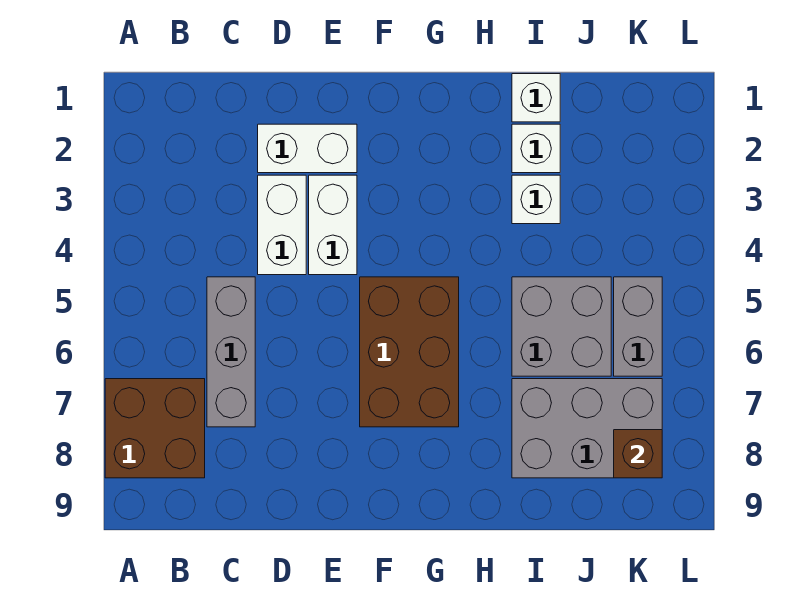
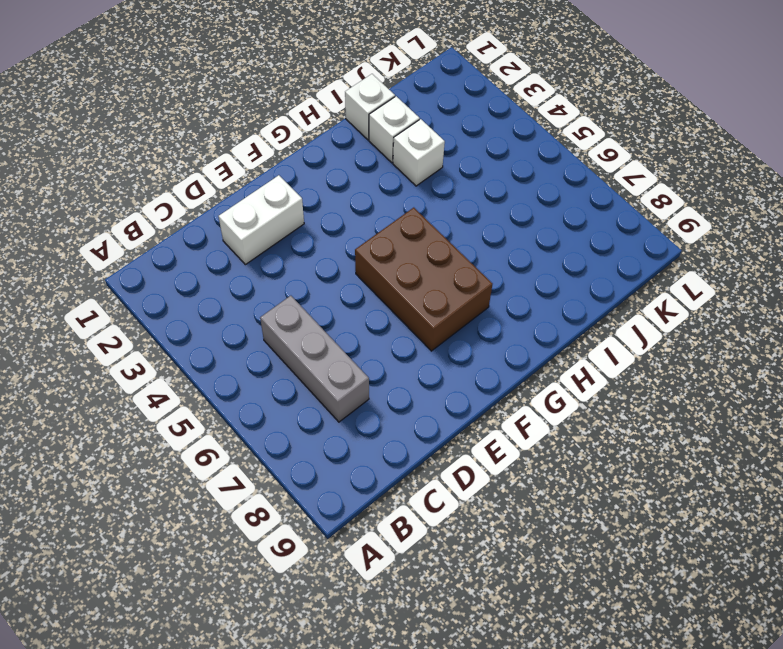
none -> brown 2x2 brick [105,379,205,478]
none -> white 1x2 brick [258,175,306,275]
none -> white 1x2 brick [309,175,357,275]

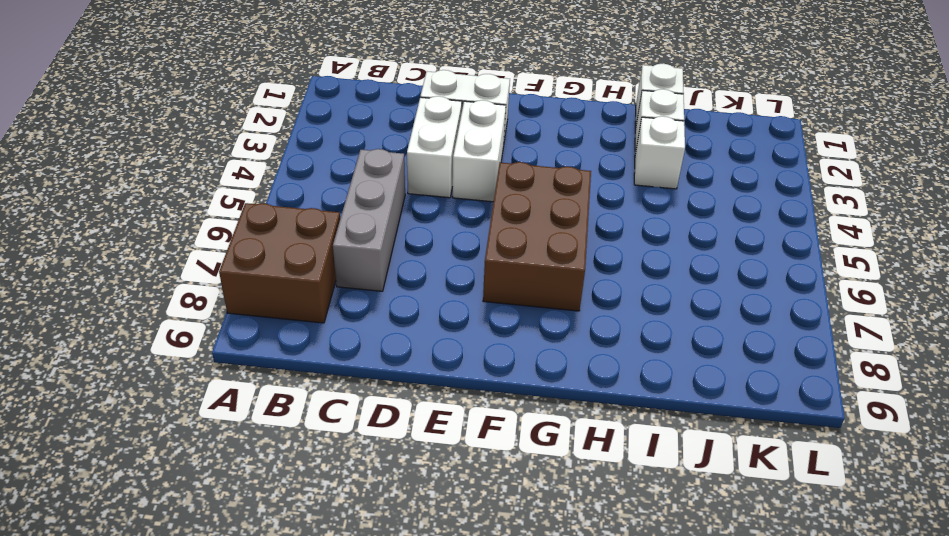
none -> grey 2x2 brick [512,277,611,376]
none -> grey 2x3 brick [512,379,662,478]
none -> grey 1x2 brick [614,277,662,376]

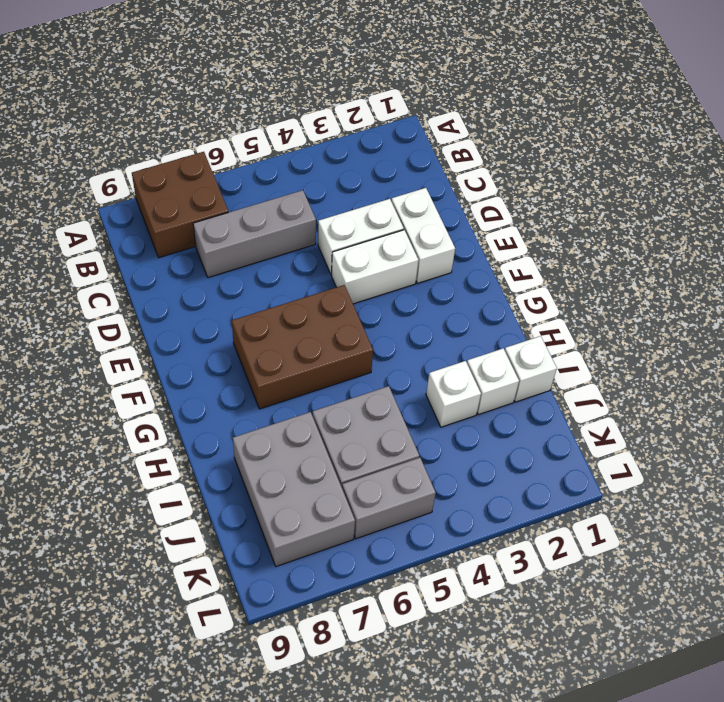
none -> brown 1x1 brick [614,430,662,478]

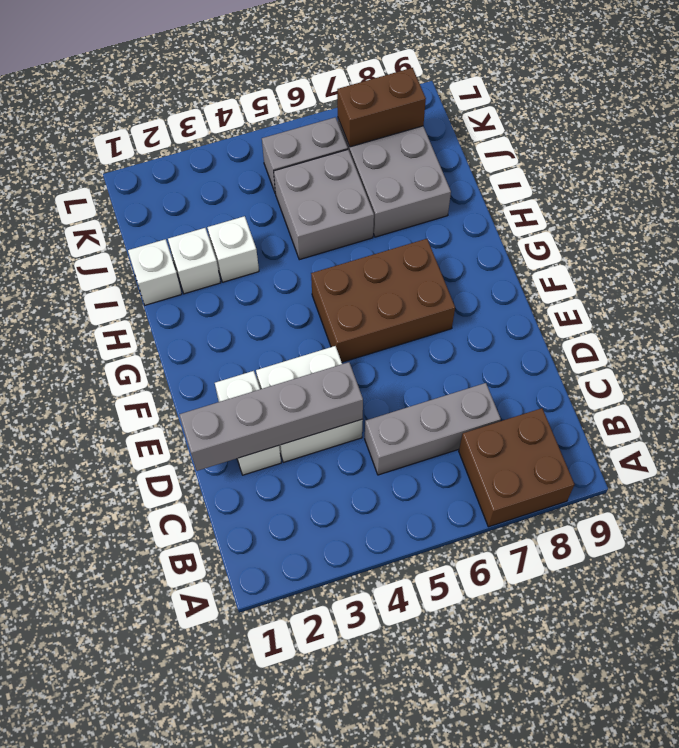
grey 1x4 brick [179,362,363,471] -> none
brown 1x2 brick [337,68,426,147] -> brown 1x1 brick [614,430,662,478]

